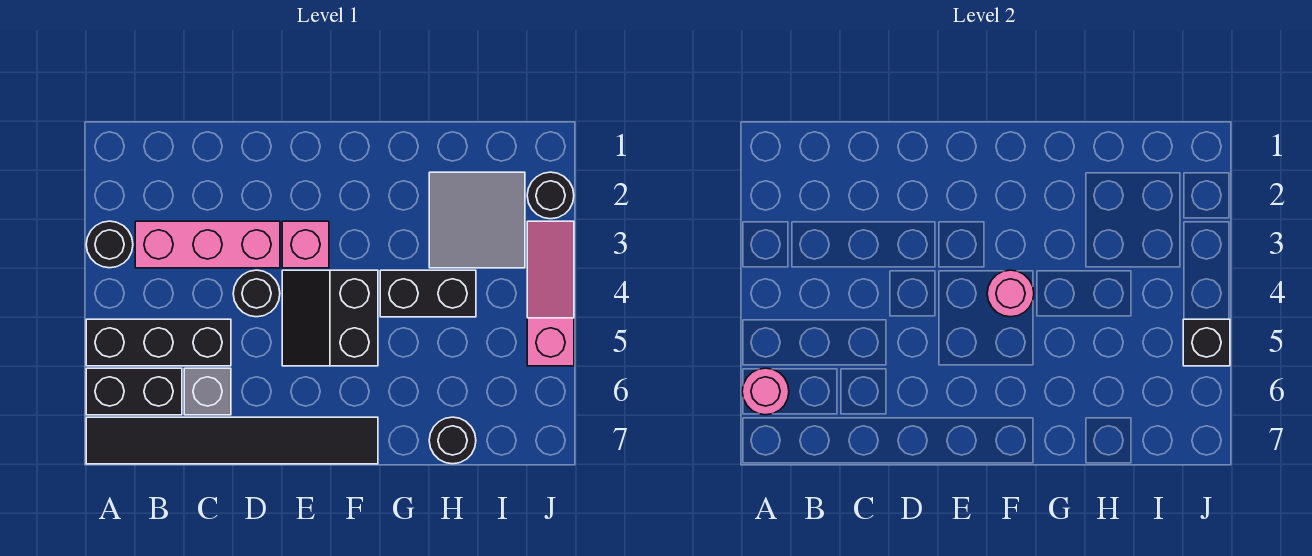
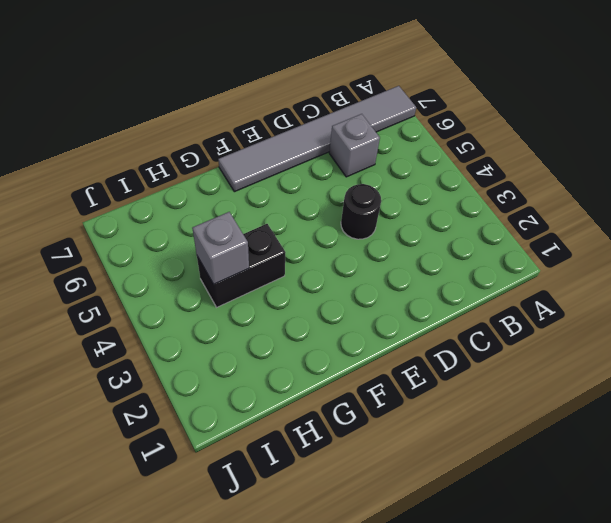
grey 1x6 tile [218,86,416,192] -> black 1x6 tile [86,417,378,464]
grey 1x1 brick [192,212,249,284] -> none
none -> black 1x1 round brick [86,221,133,268]
none -> black 1x3 brick [86,319,231,366]
none -> black 1x2 brick [86,368,182,415]

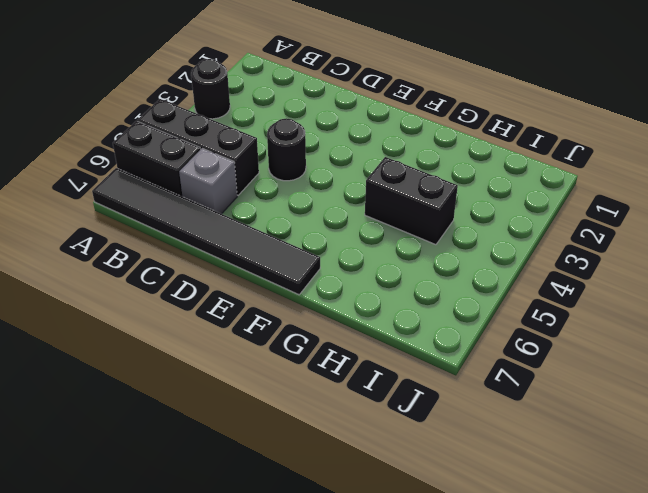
none -> pink 1x3 brick [135,221,280,268]
none -> pink 1x1 brick [282,221,329,268]
none -> black 2x2 slope [282,270,378,366]

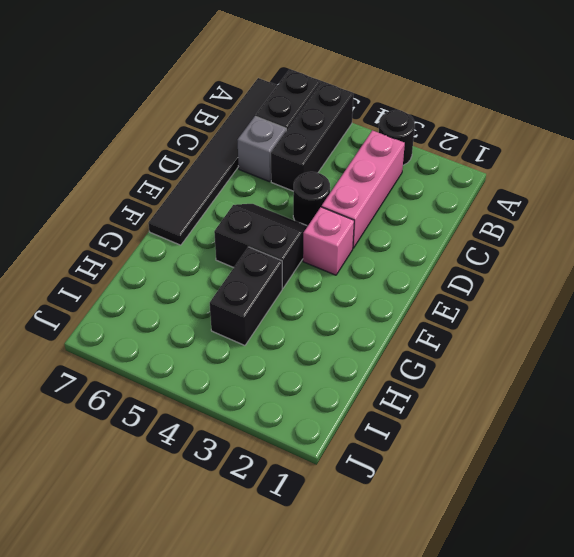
none -> grey 2x2 tile [429,172,525,268]
none -> black 1x1 round brick [429,417,476,464]
none -> black 1x1 round brick [527,172,574,219]

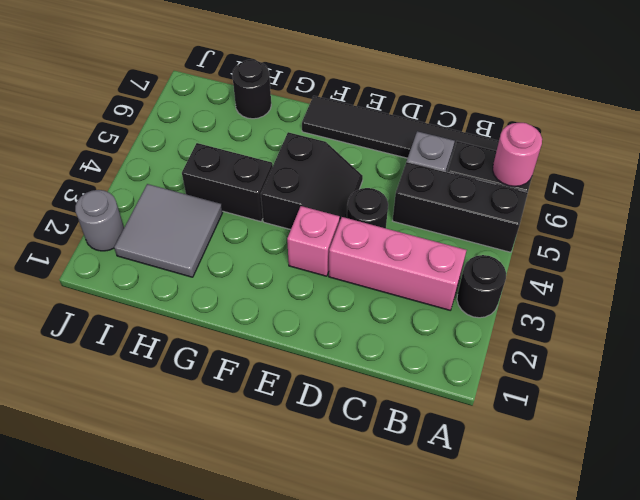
grey 1x1 round brick [75,190,124,251] -> black 1x1 round brick [527,172,574,219]
none -> pink 1x3 slope [527,221,574,366]
none -> pink 1x1 round brick [987,270,1034,317]
none -> black 1x1 brick [1183,319,1230,366]

